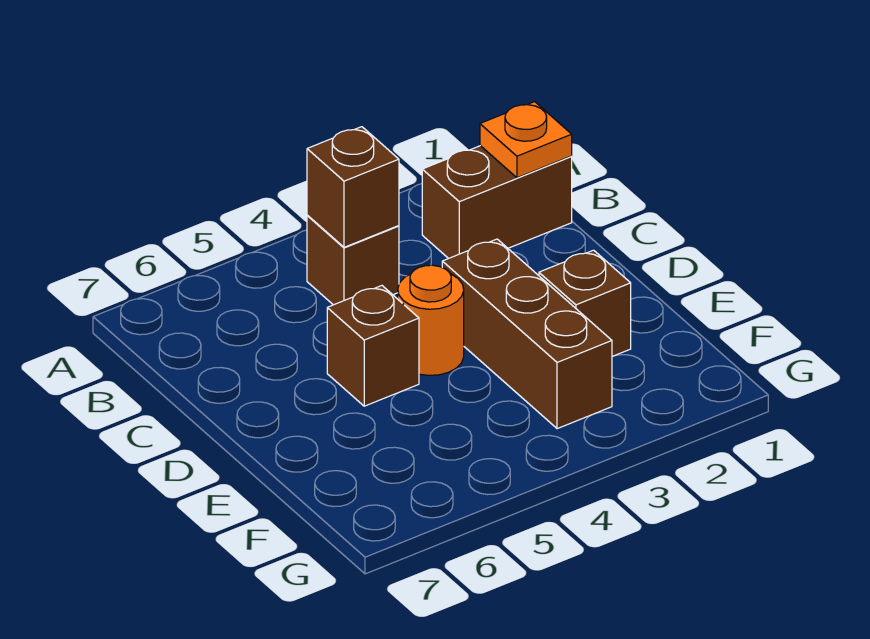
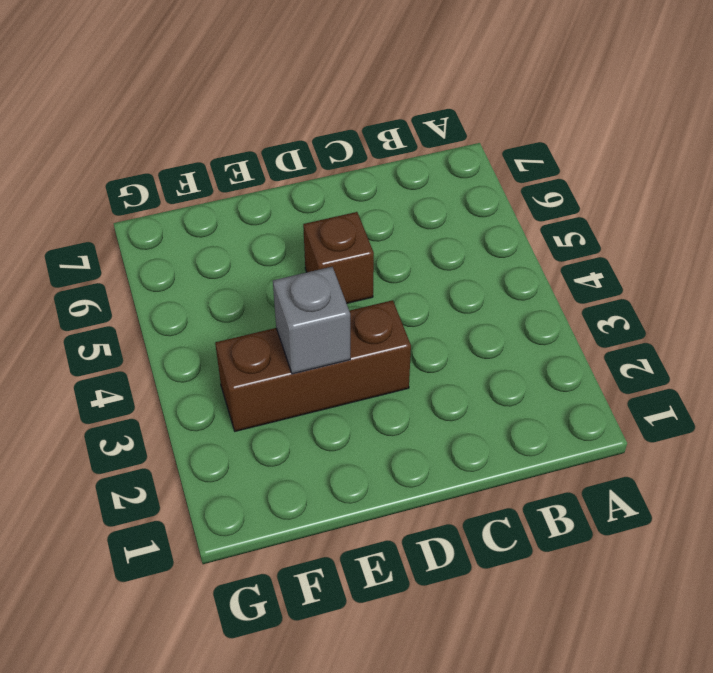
grey 1x1 brick [273,267,350,374] -> none
none -> brown 1x2 brick [422,146,572,259]
none -> brown 1x1 brick [307,215,399,305]

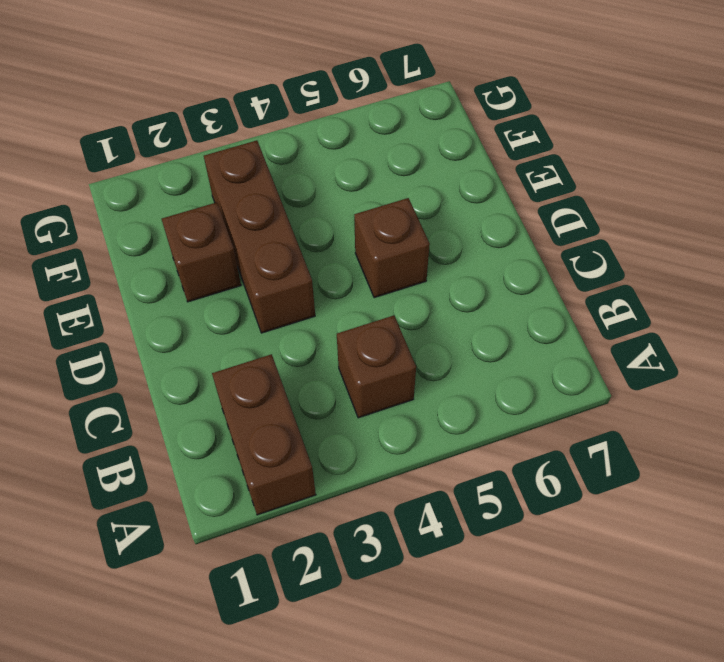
brown 1x2 brick [212,354,316,515] -> brown 1x2 brick turned to [422,146,572,259]
none -> orange 1x1 round brick [398,265,464,376]
none -> orange 1x1 plate [480,102,572,178]

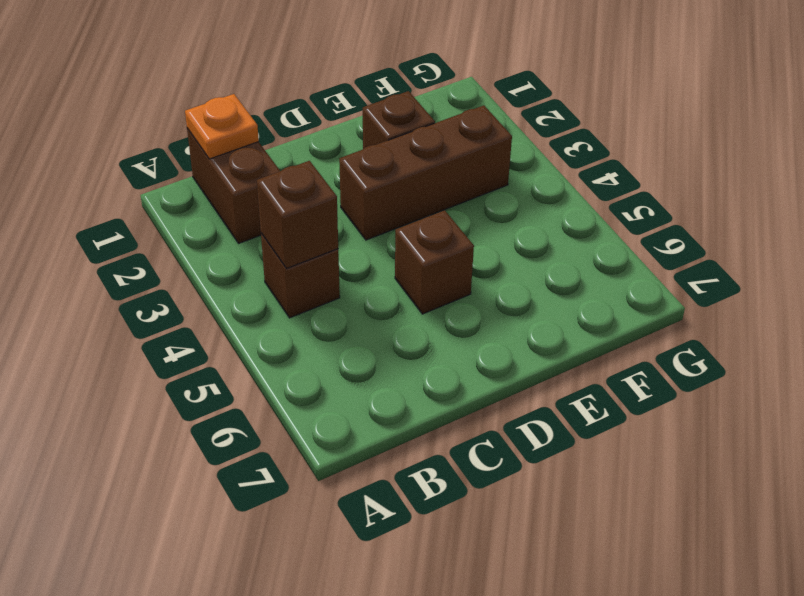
none -> orange 1x1 round brick [398,265,464,376]

